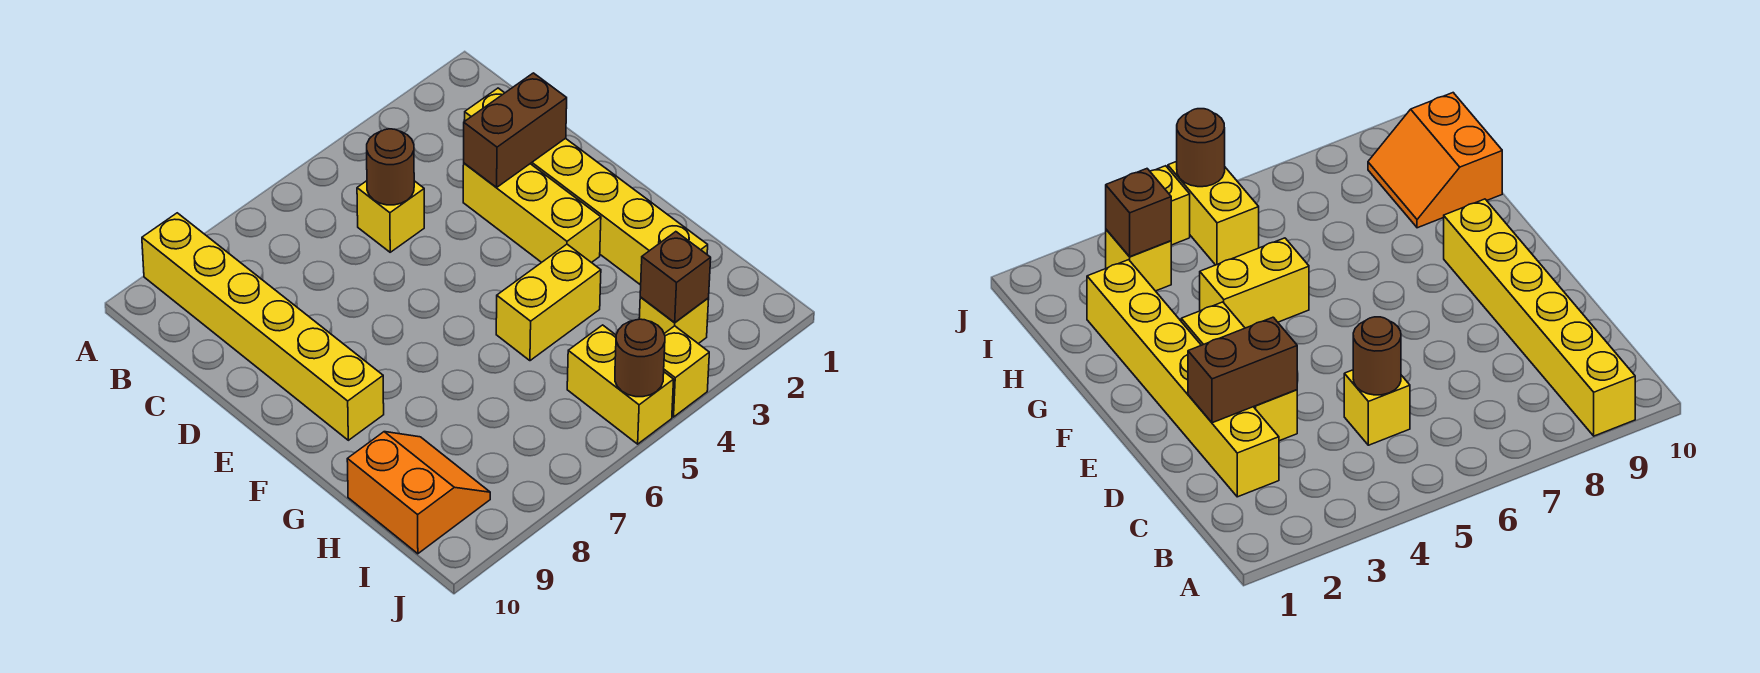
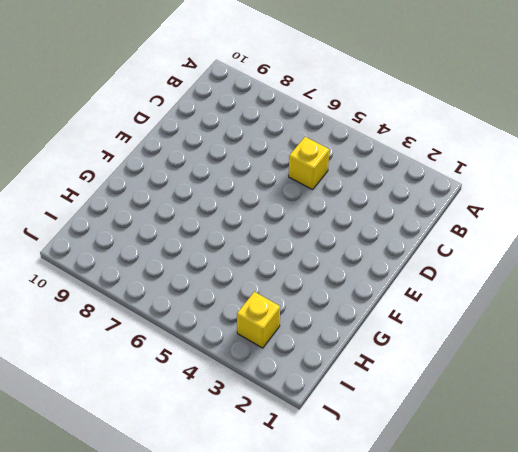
none -> yellow 1x6 brick [142,213,384,440]
none -> yellow 1x6 brick [464,88,708,285]
none -> yellow 1x3 brick [463,163,601,263]

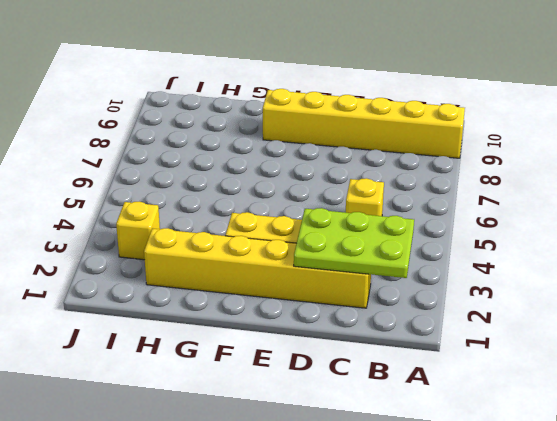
lime 2x3 plate [294,208,414,278] -> brown 1x2 brick [464,73,567,188]
none -> yellow 1x2 brick [496,244,601,361]
none -> orange 2x2 slope [347,432,490,554]
none -> yellow 1x2 brick [567,325,674,444]

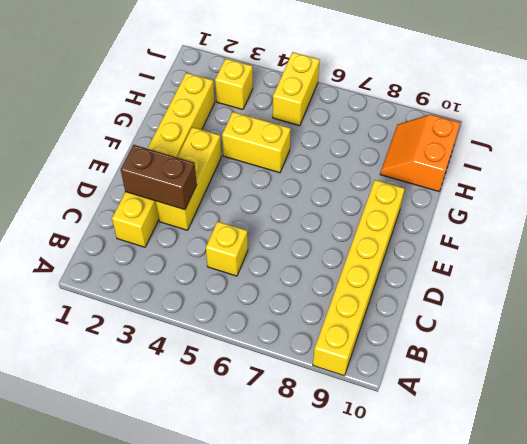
none -> yellow 1x1 brick [664,326,709,417]
none -> brown 1x1 round brick [367,129,414,205]
none -> brown 1x1 brick [640,232,711,323]

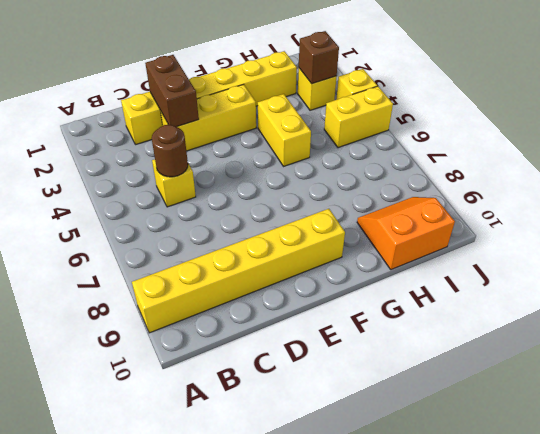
none -> brown 1x1 round brick [615,319,665,397]

